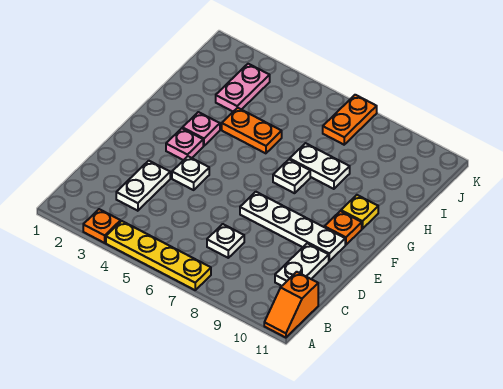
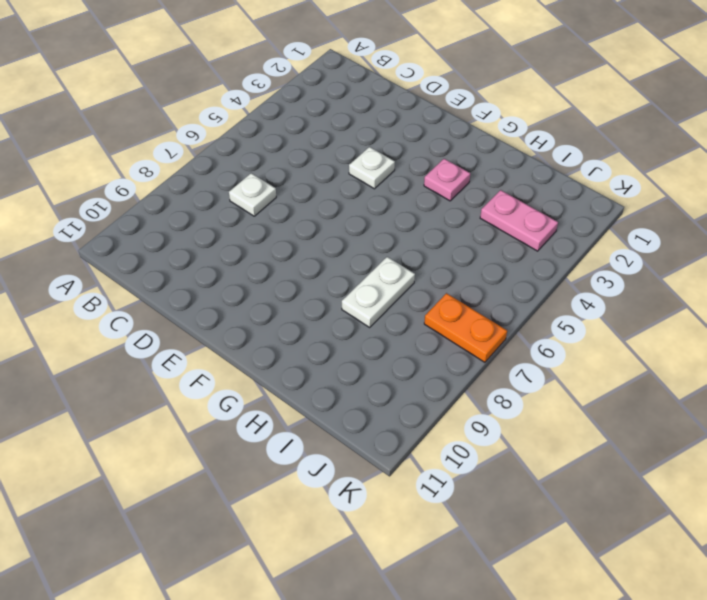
none -> orange 1x1 plate [83,209,121,243]
none -> yellow 1x4 plate [106,221,211,290]
none -> orange 1x2 slope [264,272,318,338]

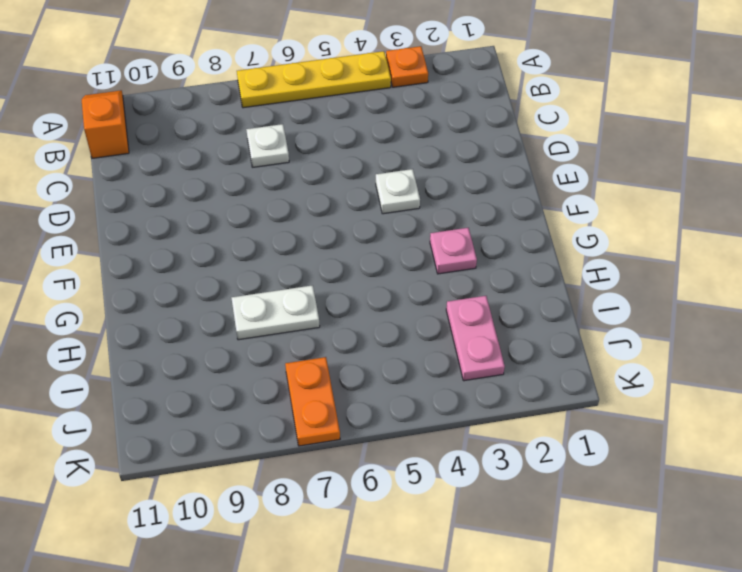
none -> white 1x2 plate [116,161,170,211]
none -> white 1x2 plate [275,243,329,286]
none -> white 1x4 plate [240,192,345,261]

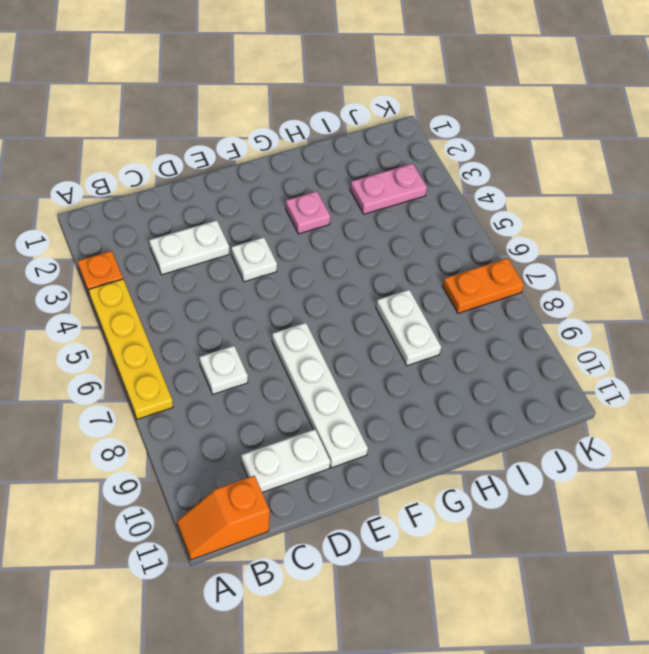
none -> pink 1x1 plate [166,128,203,160]
none -> orange 1x1 plate [324,211,362,245]
none -> white 1x1 plate [273,159,310,193]

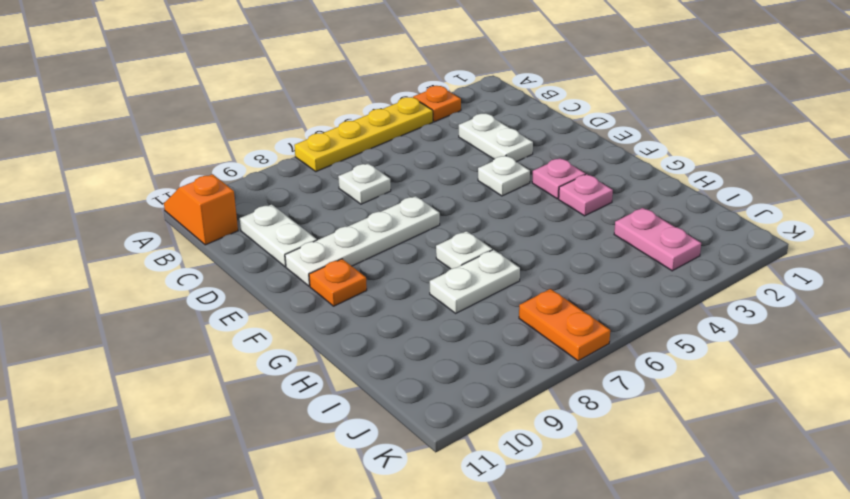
none -> yellow 1x1 plate [341,195,378,229]
none -> orange 1x2 plate [222,108,282,153]

